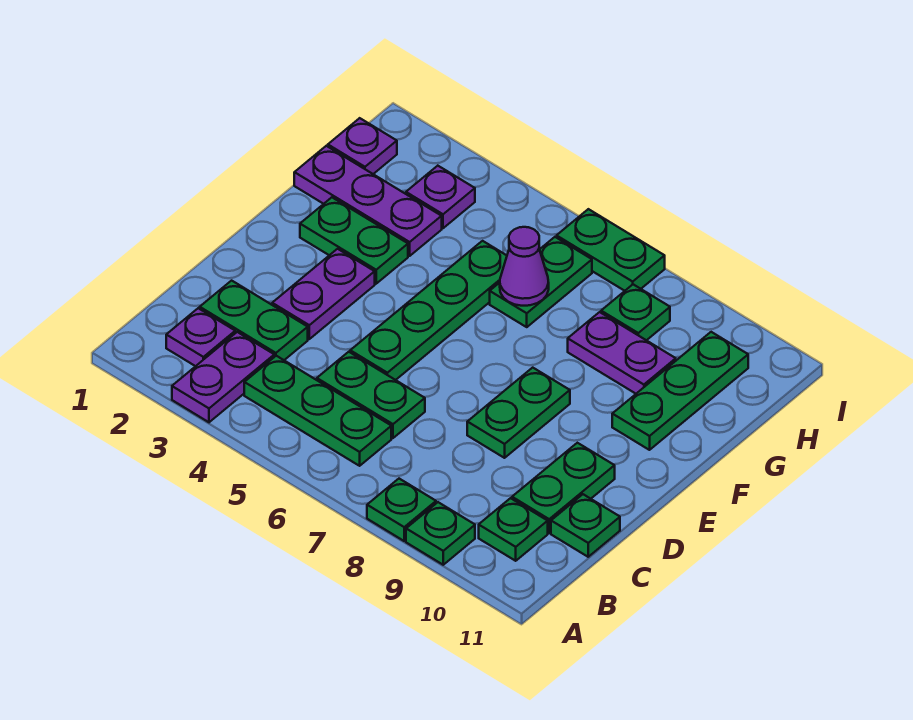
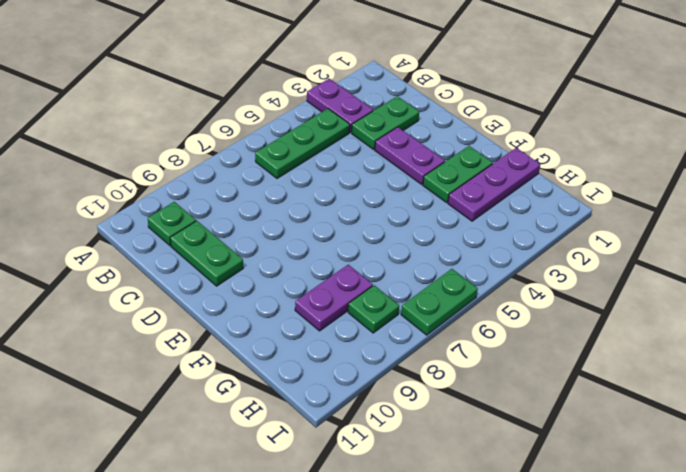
none -> green 1x1 plate [367,479,436,541]
none -> green 1x1 plate [406,502,475,565]
none -> purple 1x1 plate [166,308,235,366]

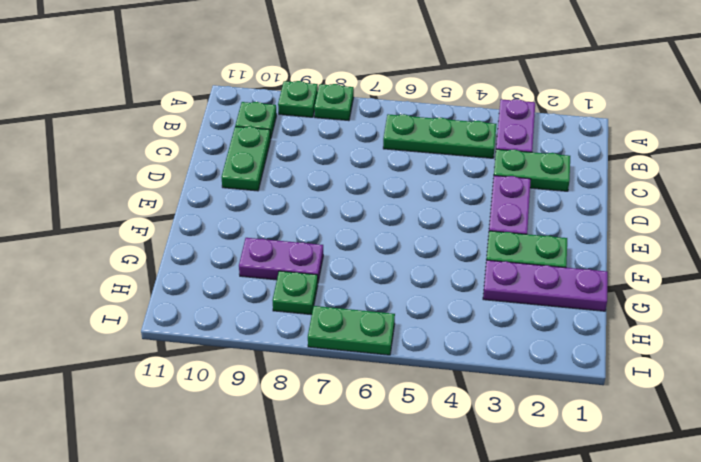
none -> purple 1x1 plate [166,308,235,366]
none -> green 1x2 plate [317,352,425,438]
none -> green 1x1 plate [551,494,620,557]

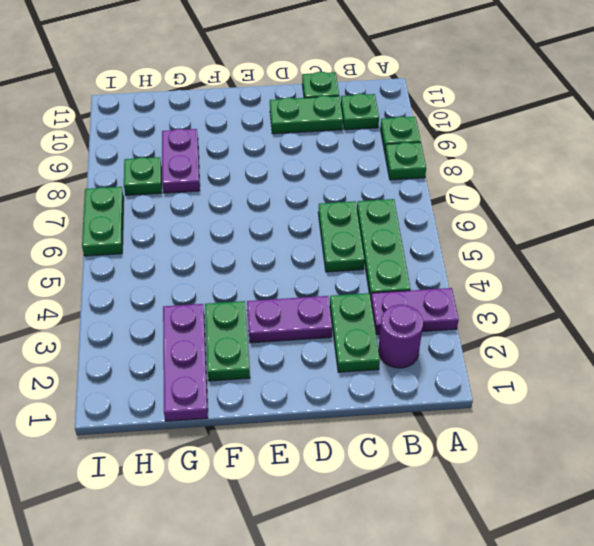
purple 1x1 round brick [378,305,423,368] -> purple 1x1 plate [166,308,235,366]
none -> green 1x4 plate [350,241,507,380]
none -> green 1x2 plate [467,368,570,458]
none -> green 1x3 plate [612,332,748,450]

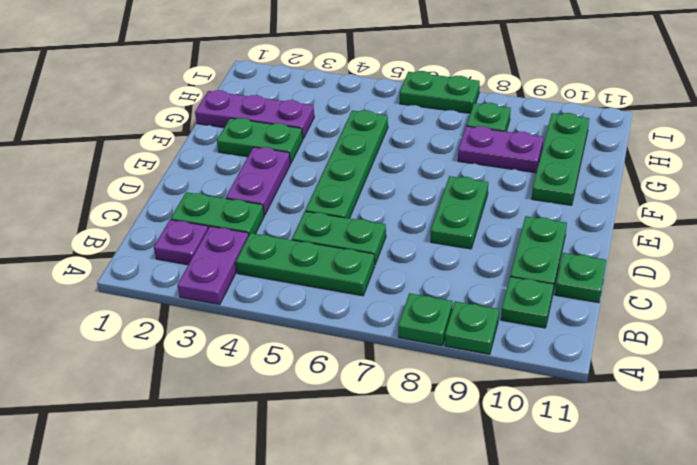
none -> green 1x2 plate [490,237,592,327]
none -> purple 1x1 plate [328,118,397,174]
none -> purple 1x1 plate [406,166,475,228]

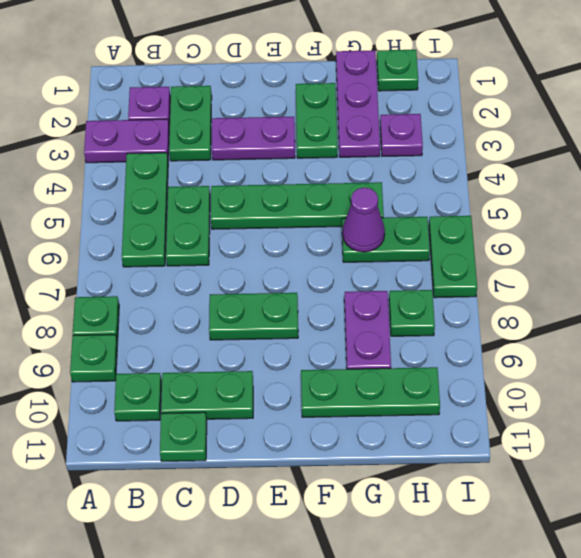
green 1x1 plate [377,50,418,91] -> purple 1x1 plate [328,118,397,174]

